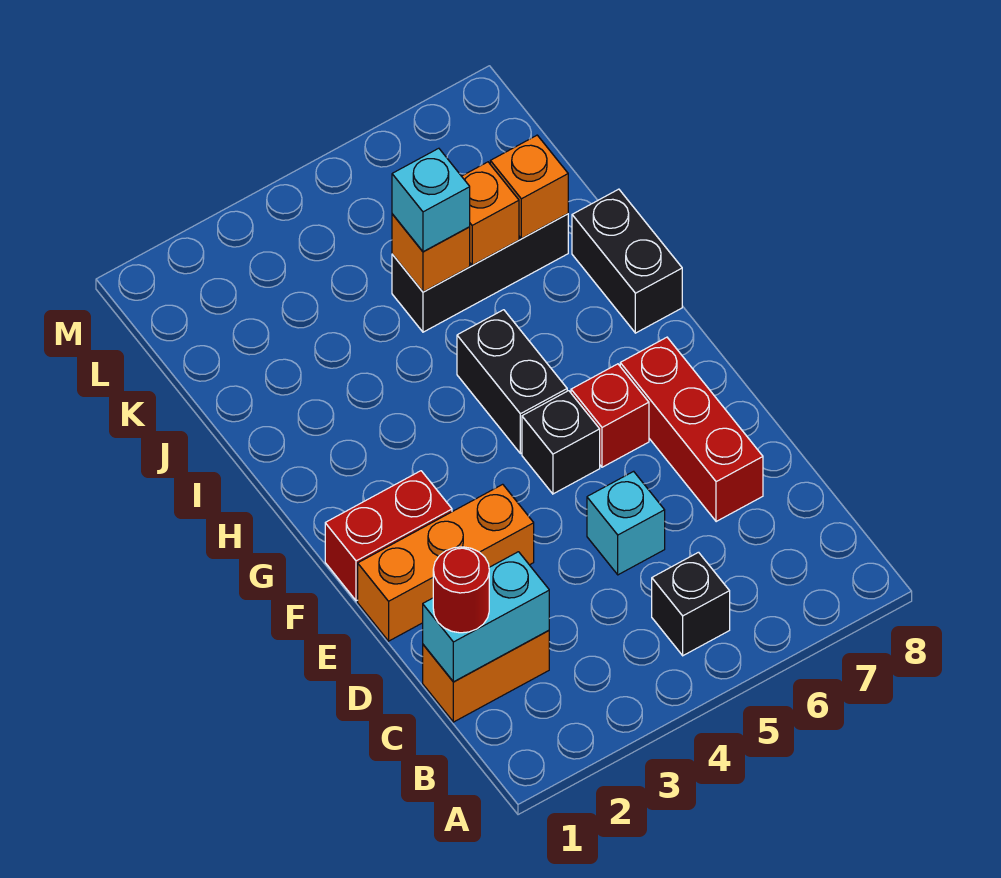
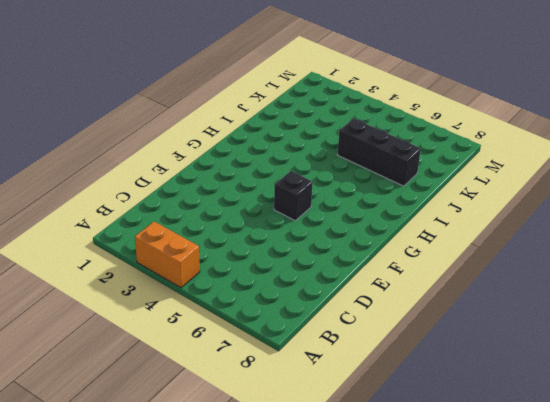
orange 1x2 brick [135,222,200,288] -> orange 1x2 brick moved to [423,630,549,722]
none -> black 1x1 brick [652,552,730,656]
none -> cyan 1x1 brick [587,471,665,575]
none -> red 1x3 brick [620,337,763,522]

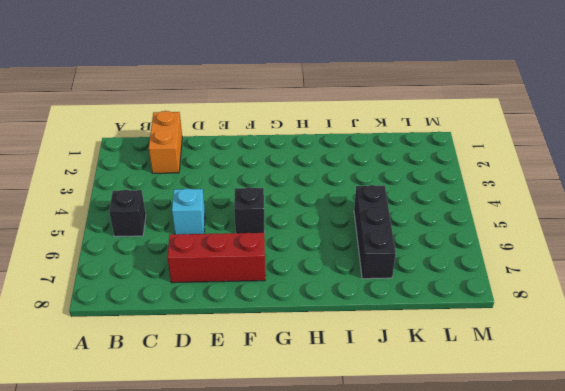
none -> orange 1x3 brick [358,484,534,641]
none -> red 1x2 brick [325,471,452,601]
none -> red 1x1 brick [571,364,649,467]

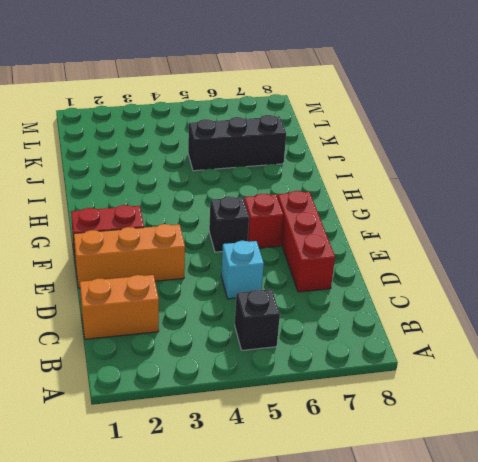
none -> black 1x2 brick [457,310,567,454]
none -> black 1x2 brick [572,189,682,333]
none -> cyan 1x2 brick [423,552,549,682]

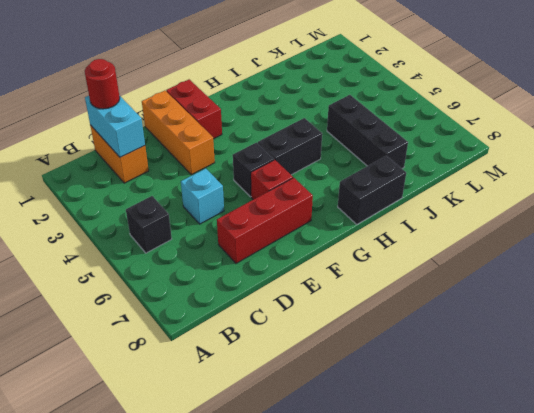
none -> orange 1x1 brick [392,214,470,292]
none -> orange 1x1 brick [462,162,519,265]
none -> orange 1x1 brick [490,135,568,239]

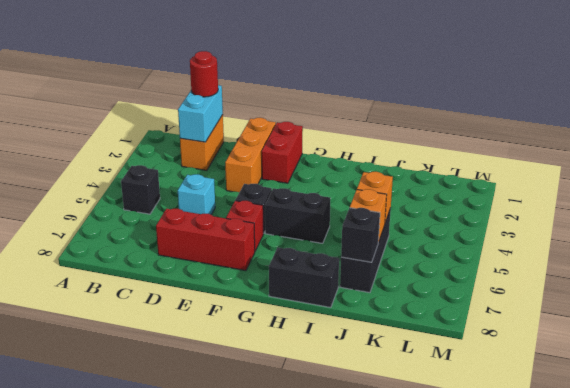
black 1x1 brick [341,208,380,262] -> orange 1x1 brick [490,135,568,239]
none -> cyan 1x1 brick [392,148,470,252]

